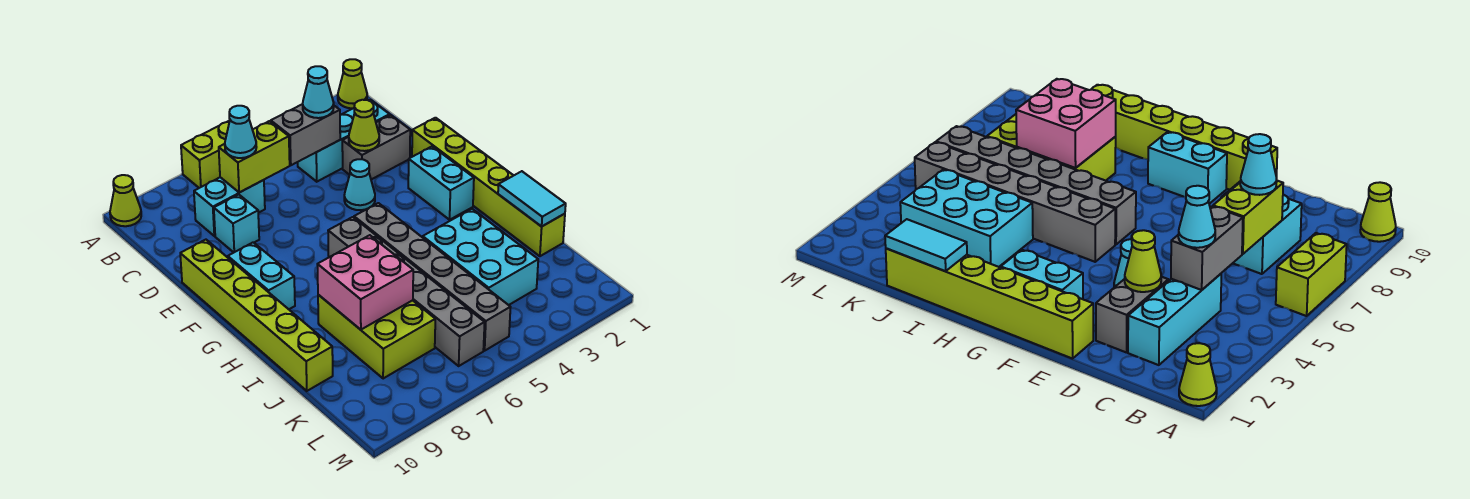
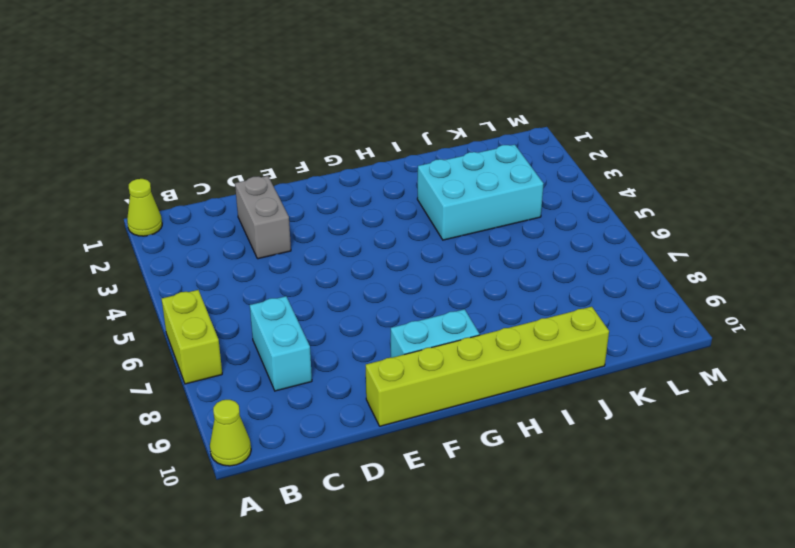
none -> cyan 1x3 brick [298,100,390,182]
none -> cyan 1x1 brick [214,195,259,252]
none -> lime 1x6 brick [412,118,565,256]

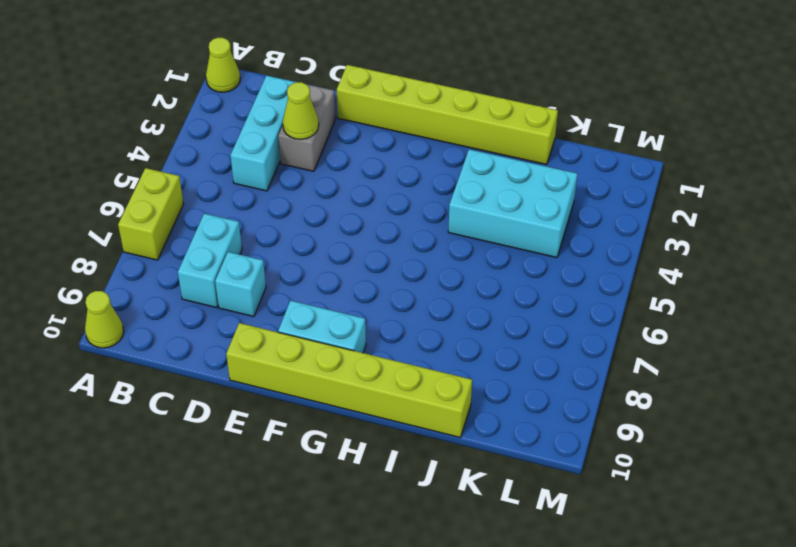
none -> cyan 1x1 cone [344,159,375,210]
none -> cyan 1x2 brick [408,146,474,220]
none -> grey 1x6 brick [354,203,510,351]

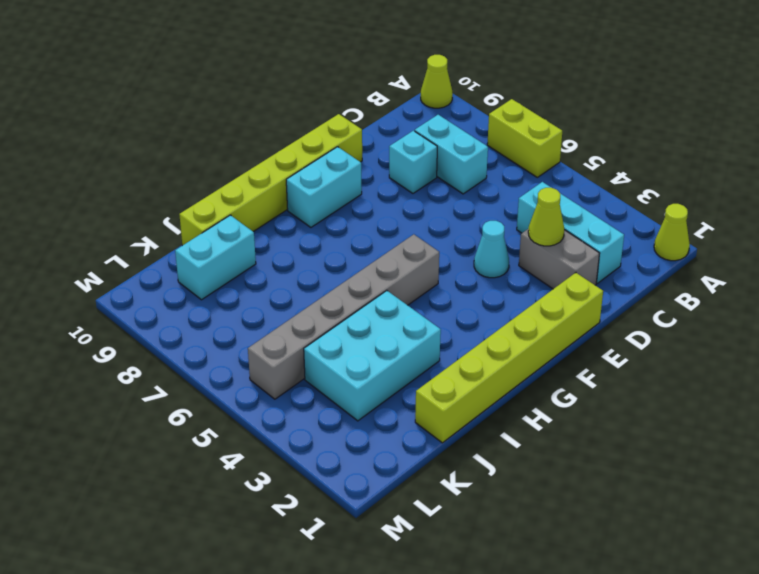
cyan 1x2 brick [175,215,256,300] -> cyan 1x2 brick moved to [408,146,474,220]
none -> grey 1x6 brick [328,217,485,366]
none -> lime 2x3 brick [318,295,435,379]
none -> grey 1x2 brick [271,104,340,165]

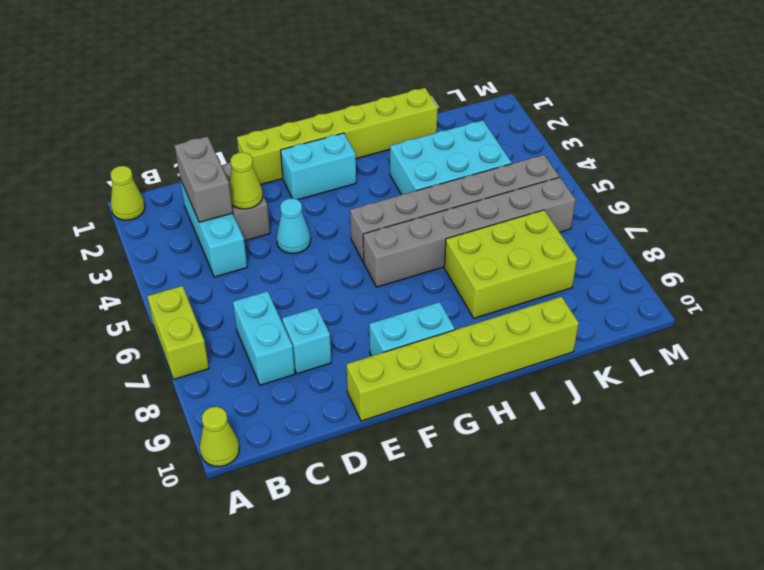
grey 1x2 brick [175,137,233,222] -> grey 1x2 brick moved to [271,104,340,165]
none -> lime 1x2 brick [219,121,290,193]
none -> cyan 1x2 tile [498,171,566,227]
none -> pink 2x2 brick [317,235,413,330]

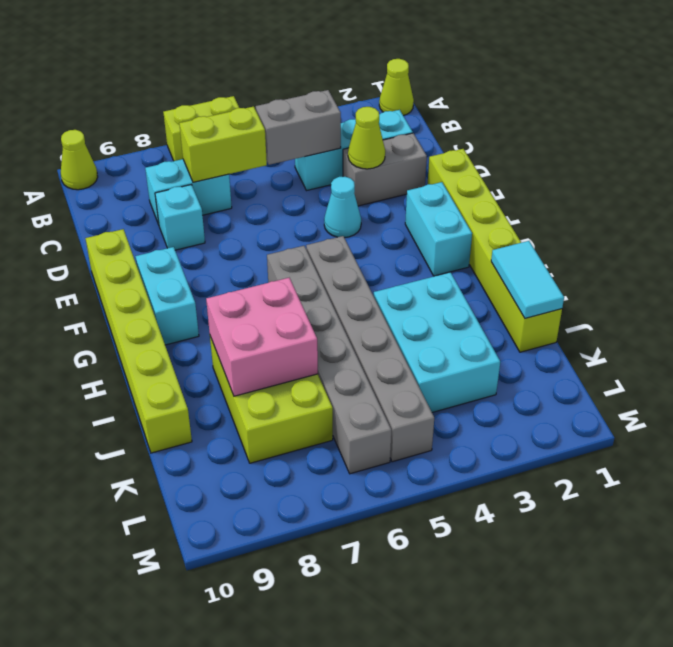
none -> cyan 1x1 cone [303,66,334,118]
none -> cyan 1x1 cone [225,106,256,158]

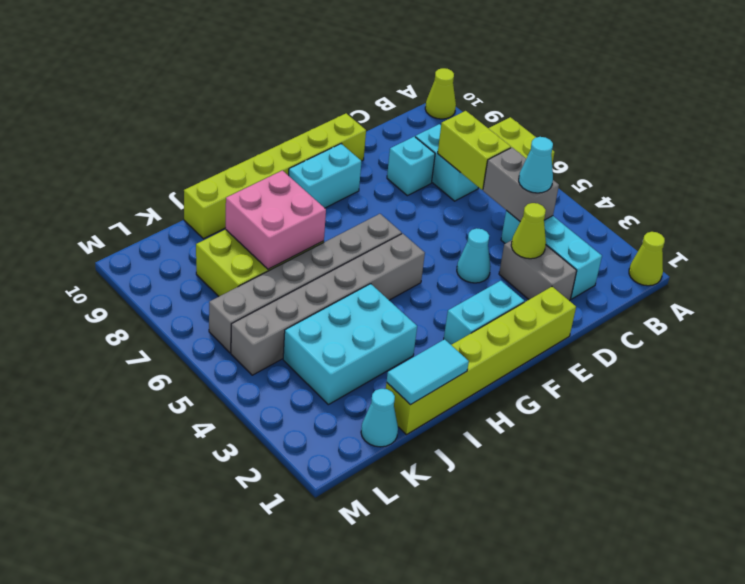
cyan 1x1 cone [361,389,398,447] -> cyan 1x1 cone moved to [225,106,256,158]

